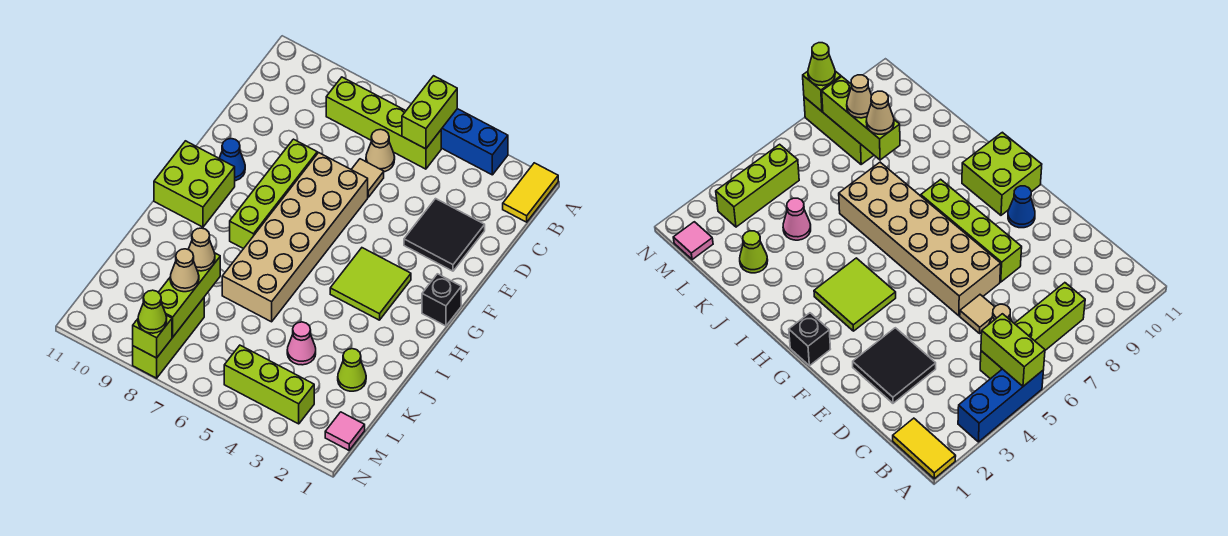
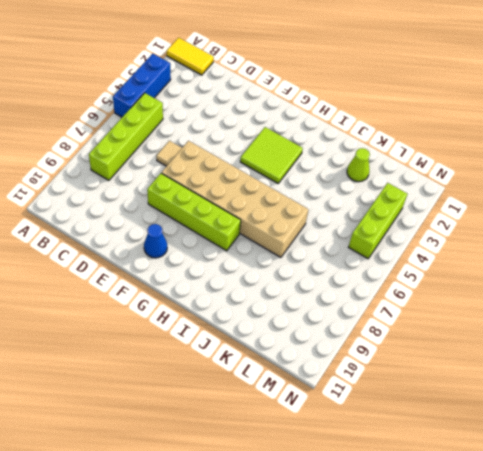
none -> tan 1x1 cone [366,129,395,172]
none -> black 2x2 tile [404,199,485,271]
none -> black 1x1 brick [422,274,461,326]

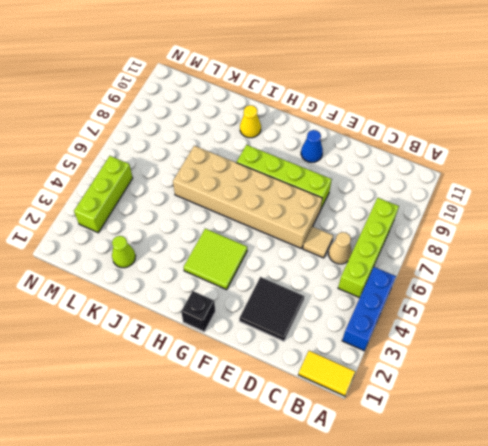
yellow 1x1 cone [240,105,261,138] -> none
none -> lime 2x2 brick [154,141,235,227]
none -> pink 1x1 cone [287,322,316,365]
none -> lime 1x3 brick [133,298,204,378]

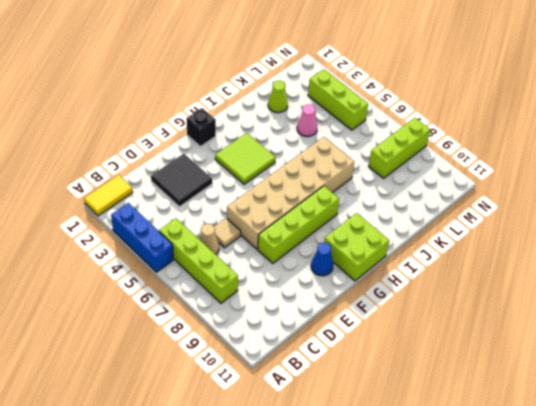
none -> pink 1x1 tile [325,412,365,450]
none -> lime 1x2 brick [402,76,457,149]
none -> lime 1x3 brick [158,253,220,337]

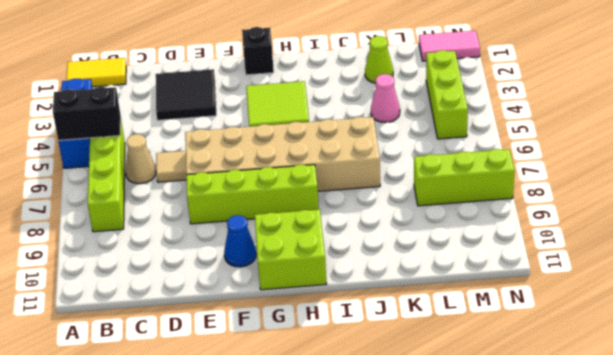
black 1x2 brick [53,87,121,140] -> lime 1x2 brick [402,76,457,149]
pink 1x2 tile [419,31,480,61] -> pink 1x1 tile [325,412,365,450]
none -> lime 1x3 brick [158,253,220,337]
none -> lime 1x1 brick [133,315,172,358]
none -> tan 1x1 cone [188,228,215,271]

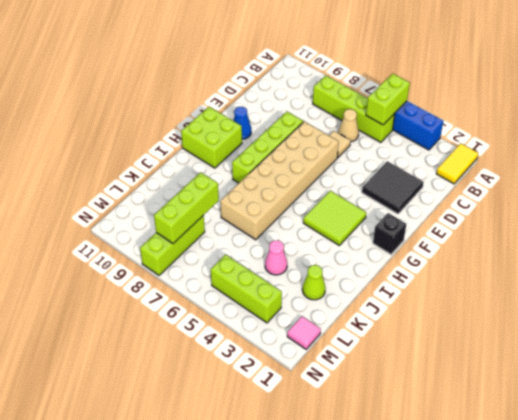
none -> lime 1x1 brick [133,315,172,358]
none -> tan 1x1 cone [188,228,215,271]
none -> tan 1x1 cone [170,249,199,292]

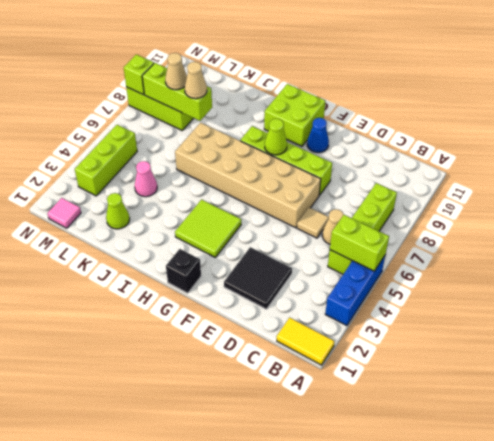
lime 1x1 cone [265,119,287,155] -> lime 1x1 cone moved to [138,290,167,333]

